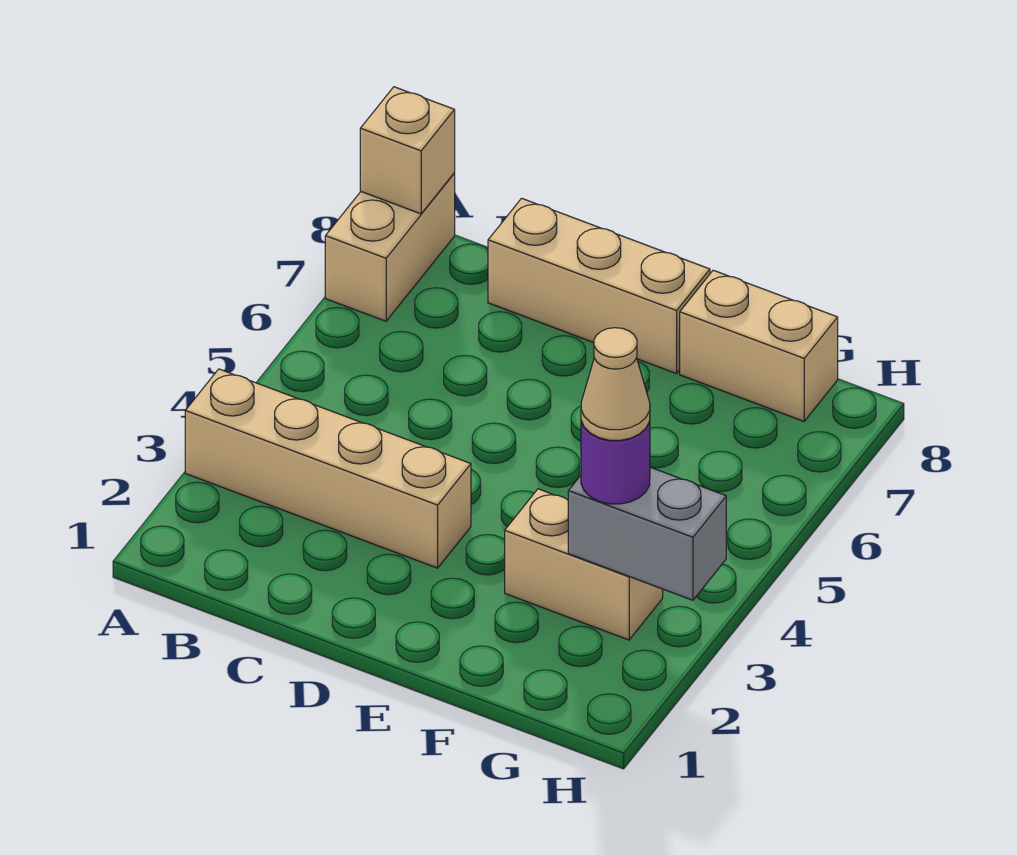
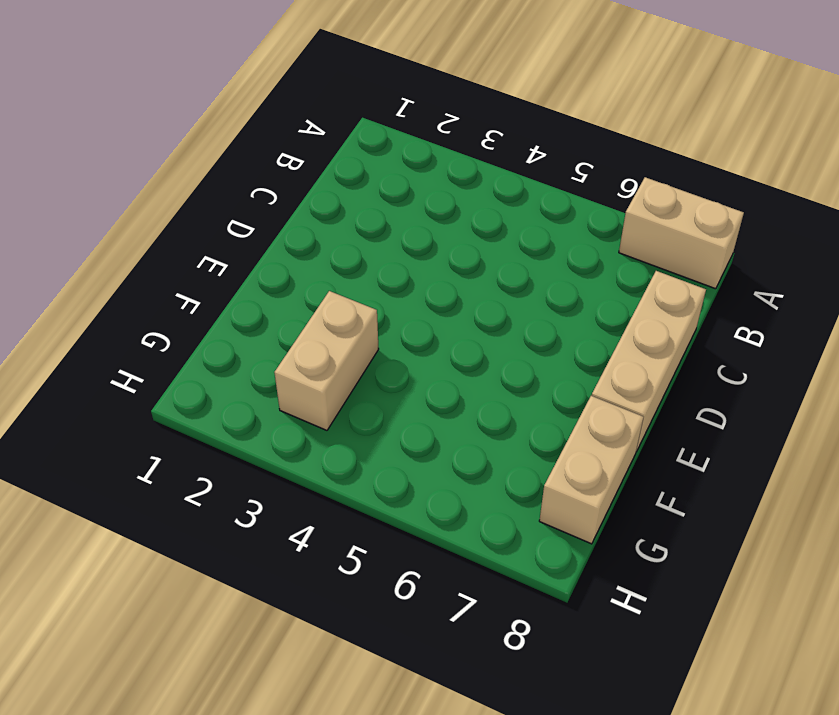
none -> tan 1x4 brick [185,369,471,568]
none -> tan 1x1 brick [360,87,455,214]

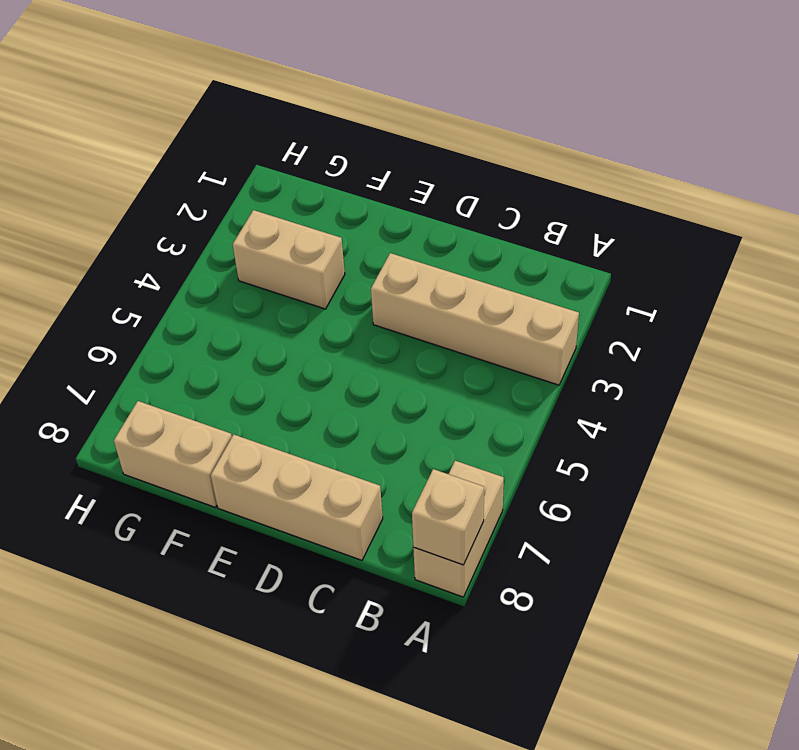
none -> grey 1x2 brick [568,467,726,600]
none -> purple 1x1 round brick [581,421,650,504]

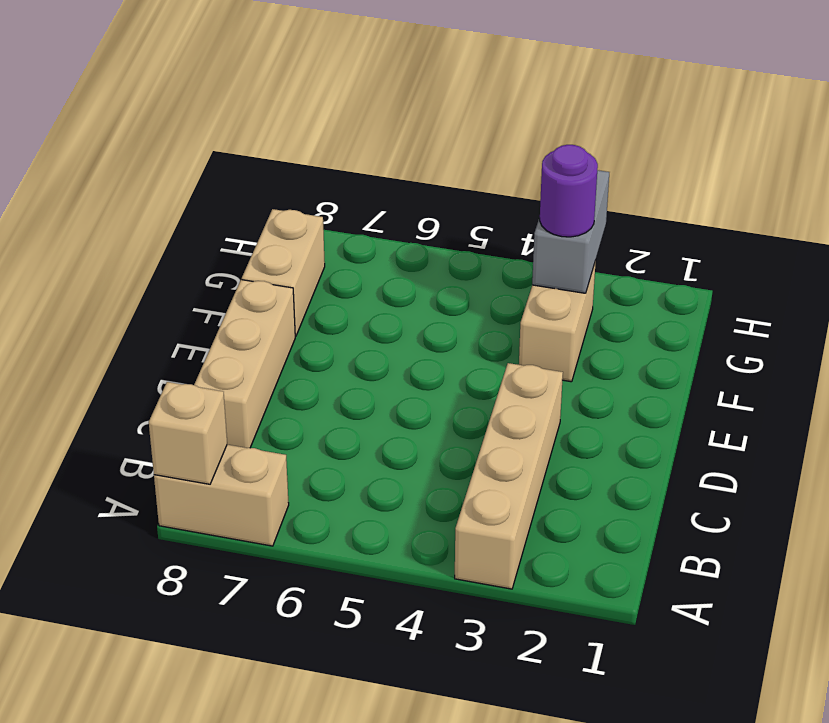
none -> tan 1x1 cone [581,328,650,440]

